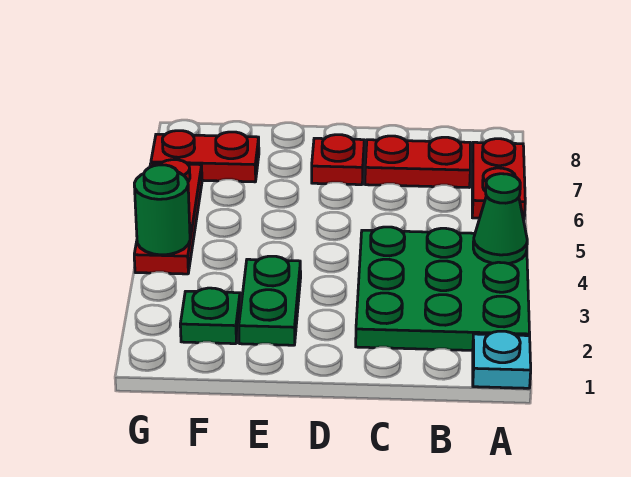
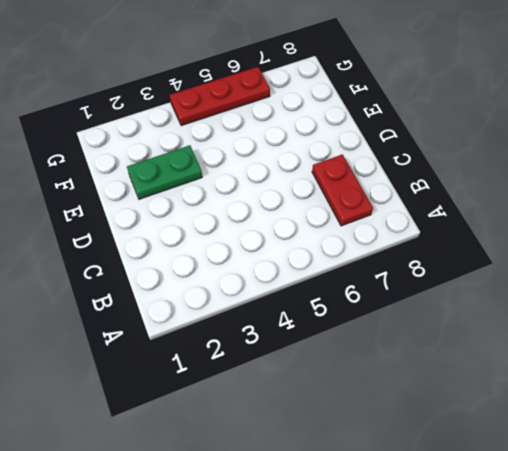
none -> cyan 1x1 plate [473,331,531,388]
none -> green 3x3 plate [356,227,530,350]

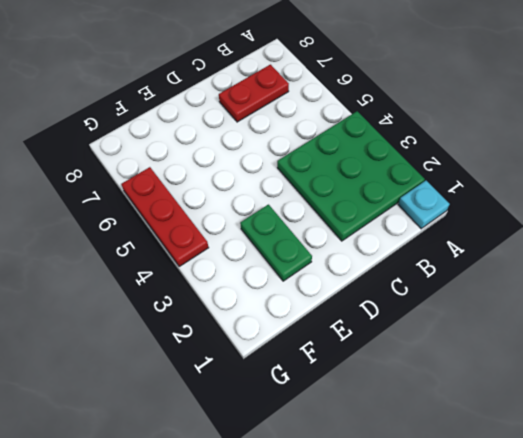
none -> red 1x2 plate [472,139,525,219]
none -> red 1x1 plate [312,135,364,185]

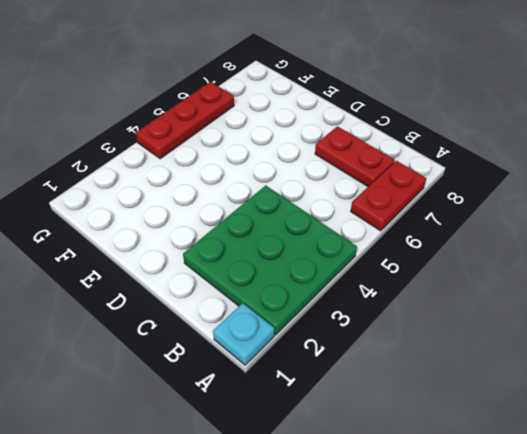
none -> red 1x1 plate [312,135,364,185]
none -> green 1x2 plate [239,256,301,345]

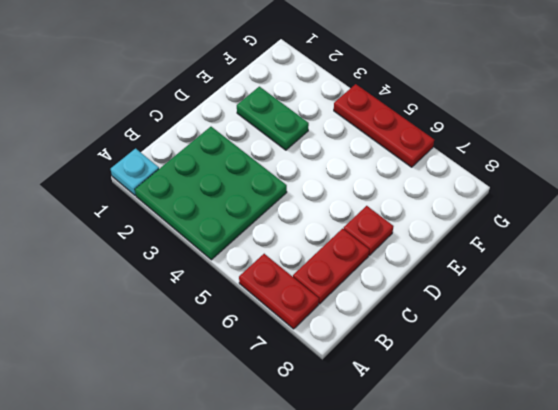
none -> green 1x1 plate [180,288,240,344]
none -> red 1x2 plate [151,131,259,182]

